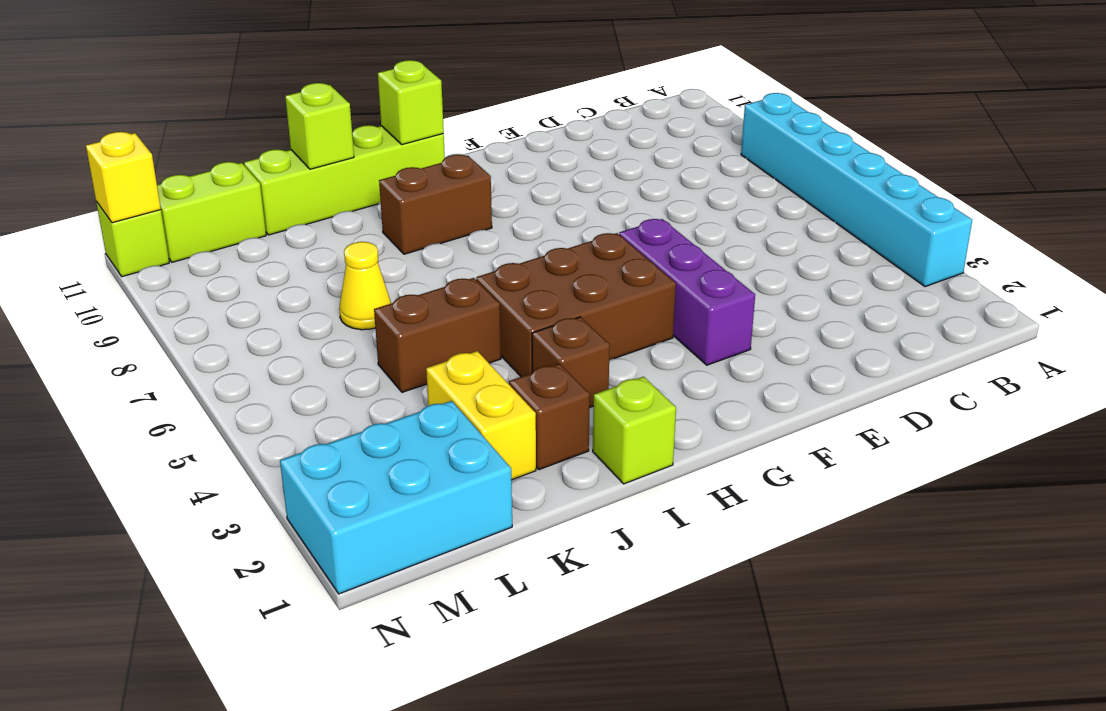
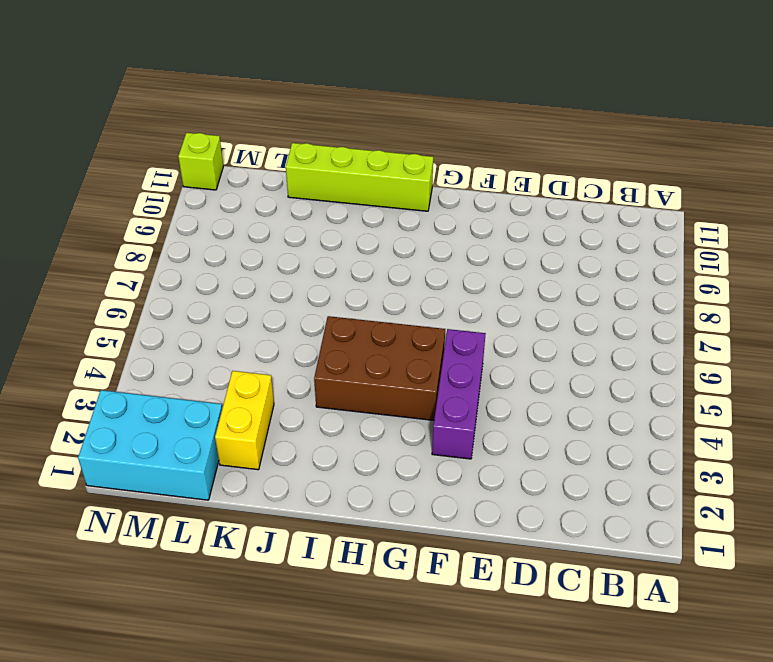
none -> cyan 1x6 brick [741,93,972,287]
none -> brown 1x2 brick [379,155,492,254]
none -> lime 1x1 brick [593,377,676,484]

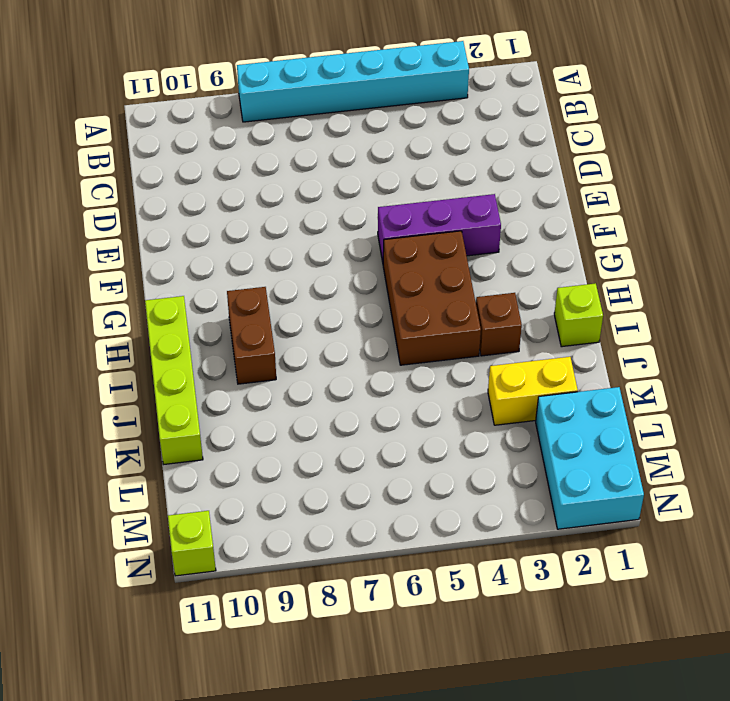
none -> brown 1x1 brick [509,364,590,470]
none -> brown 1x2 brick [374,278,501,392]
none -> yellow 1x1 cone [339,242,391,330]

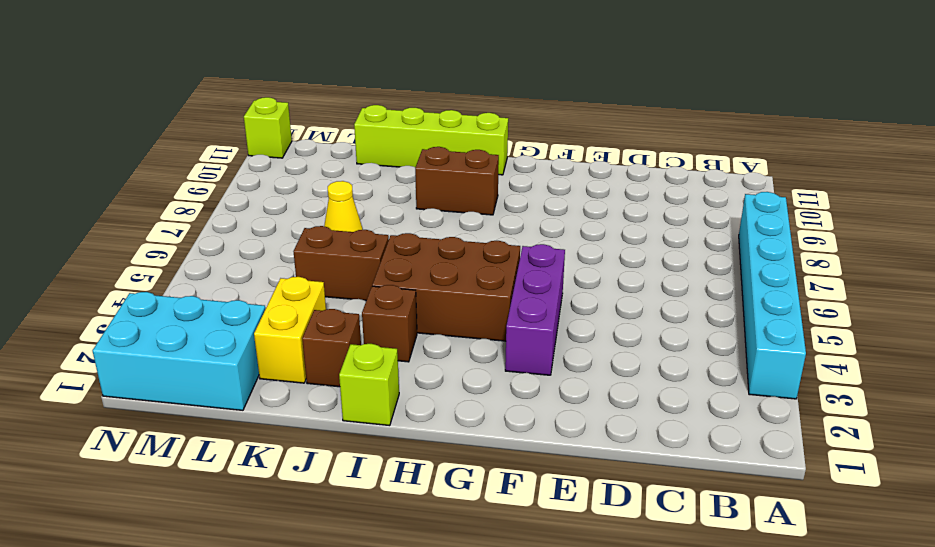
none -> lime 1x2 brick [157,162,266,262]
none -> lime 1x1 brick [378,60,444,145]
none -> lime 1x1 brick [285,83,354,169]

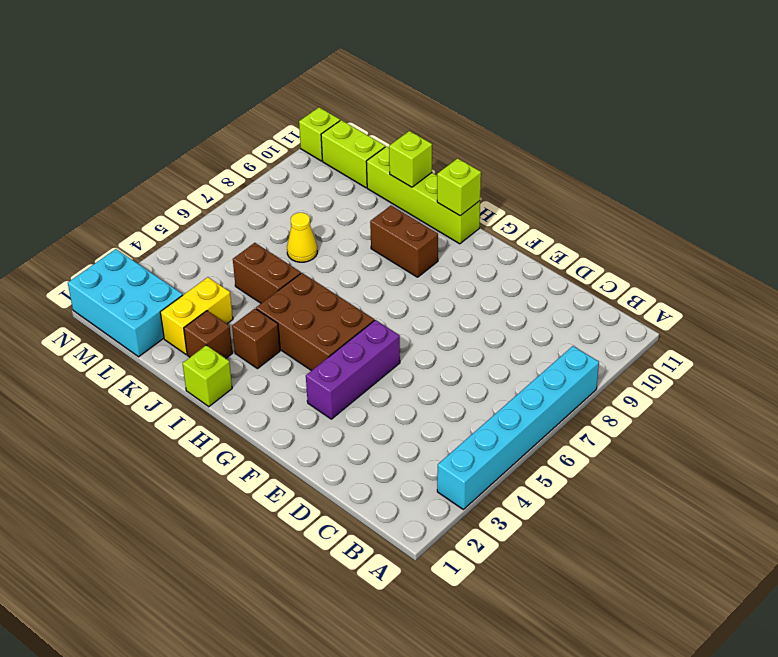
none -> yellow 1x1 brick [86,132,161,223]

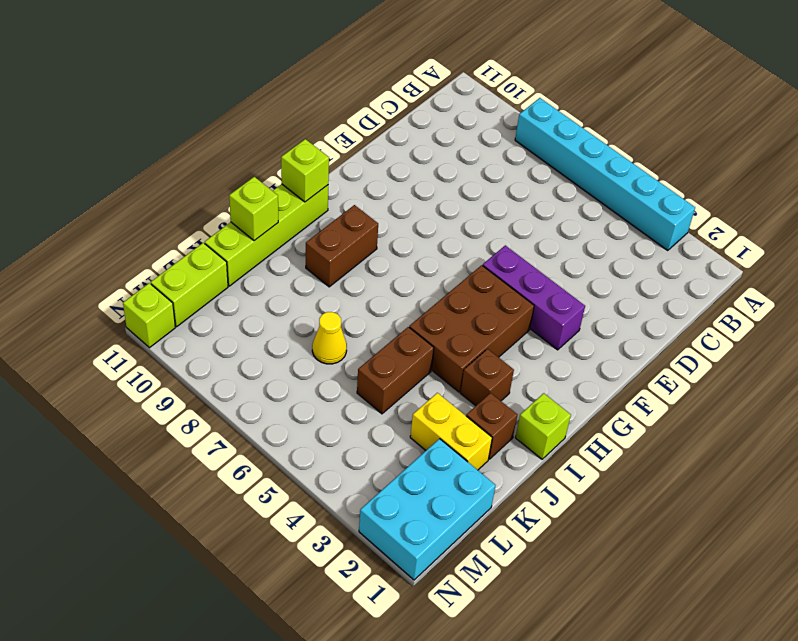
none -> yellow 1x1 brick [86,132,161,223]

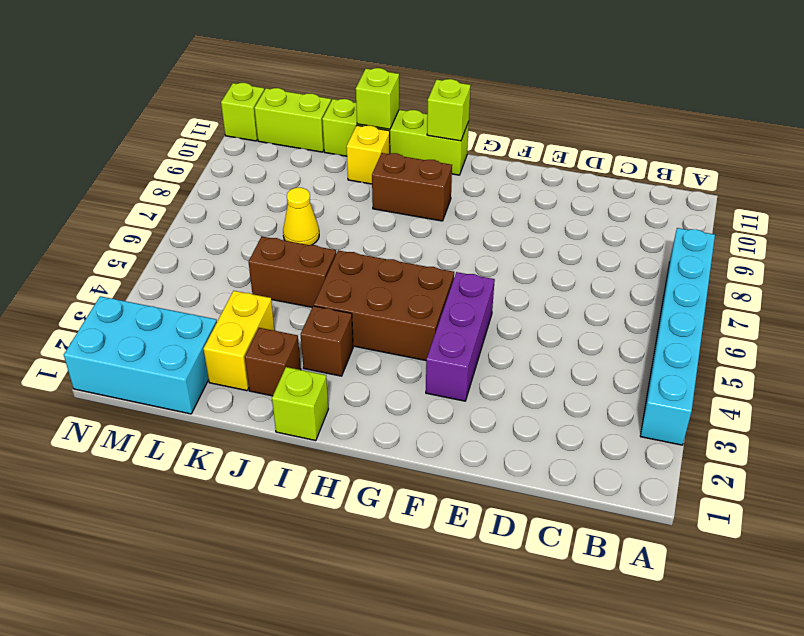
yellow 1x1 brick [347,125,390,184] -> yellow 1x1 brick moved to [86,132,161,223]

